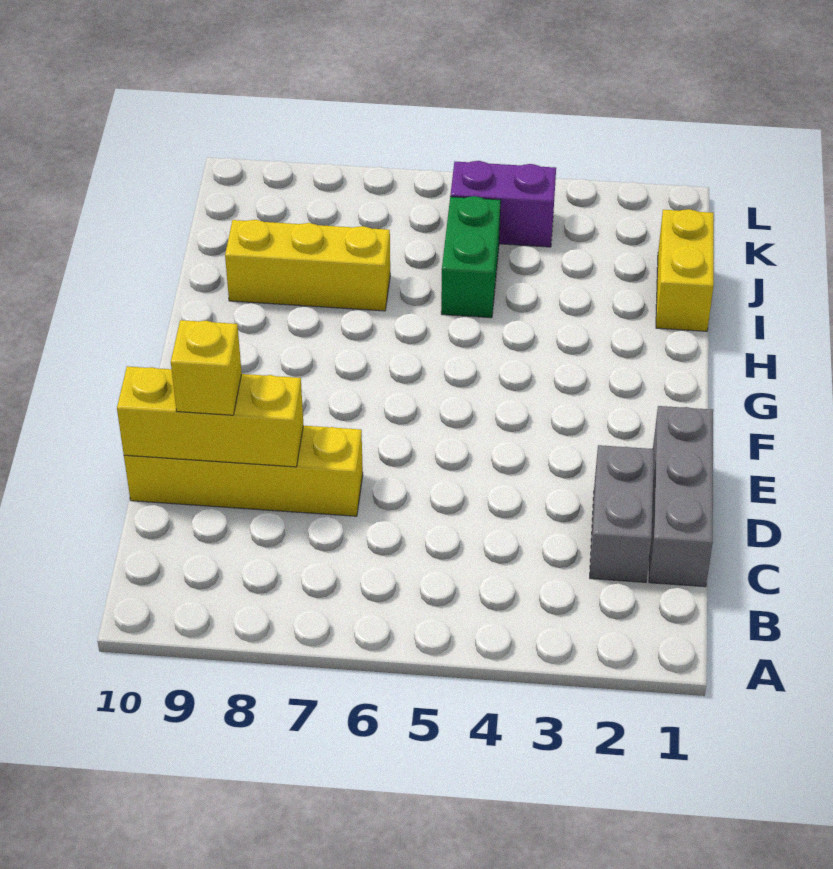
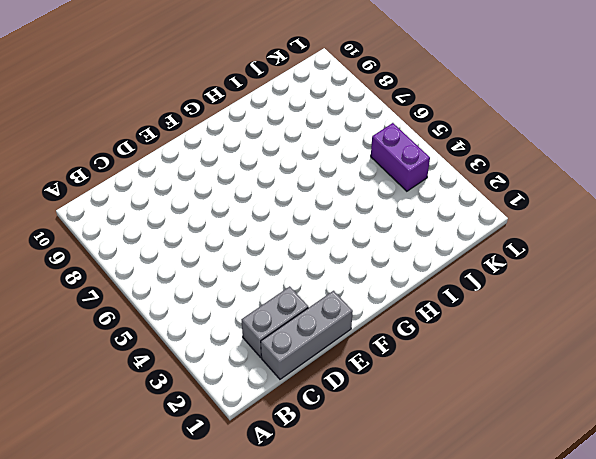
none -> yellow 1x4 brick [124,426,363,516]
none -> yellow 1x2 brick [656,209,714,331]

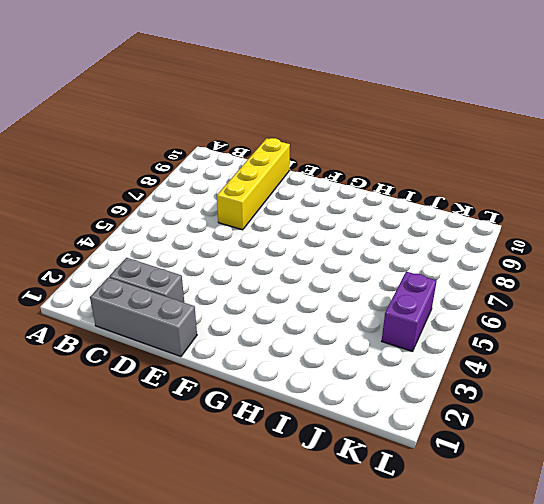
none -> yellow 1x2 brick [656,209,714,331]
none -> green 1x2 brick [441,196,501,318]

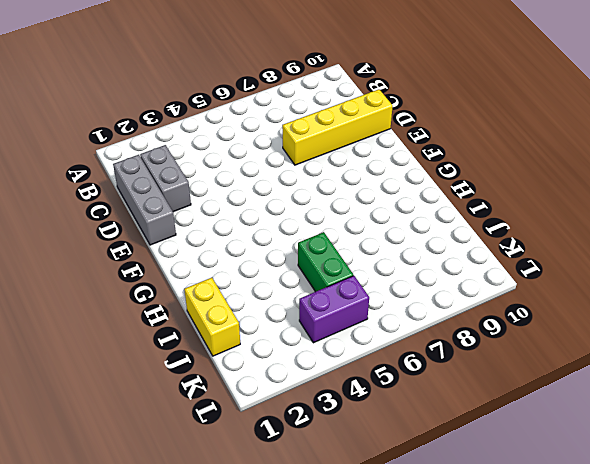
none -> yellow 1x3 brick [225,220,390,311]
none -> yellow 1x3 brick [117,366,303,467]

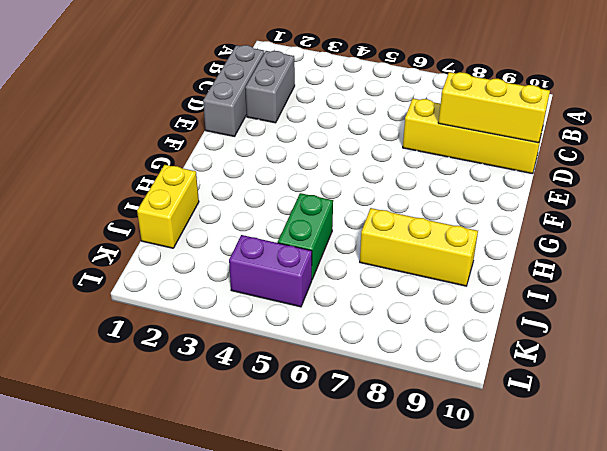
none -> yellow 1x1 brick [171,320,242,415]

